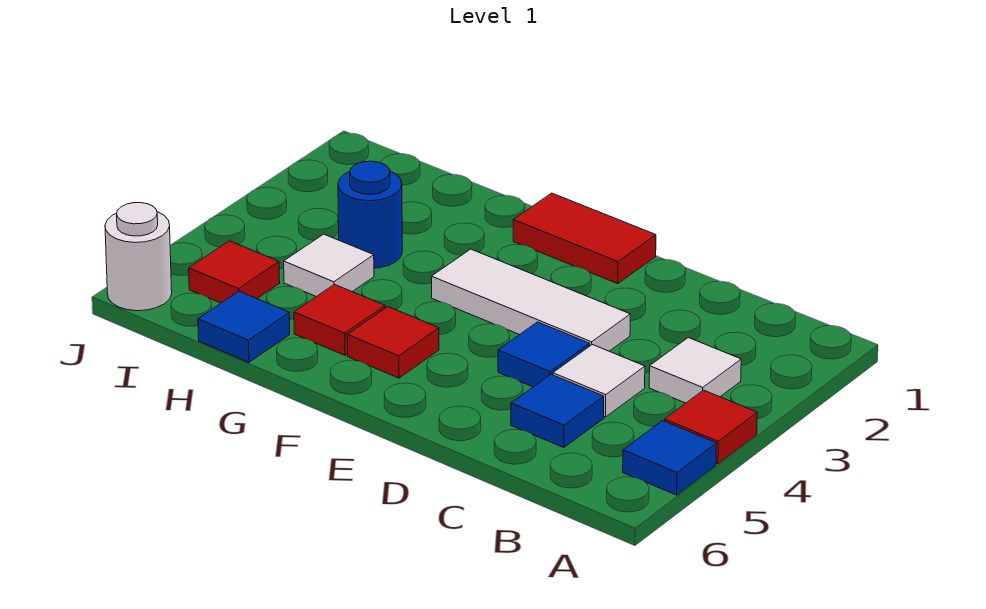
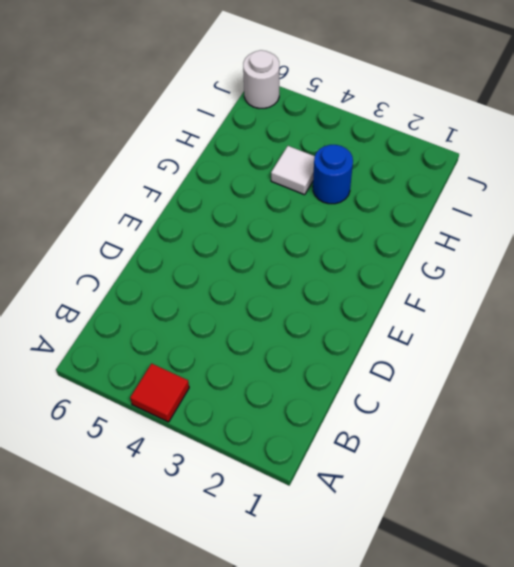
none -> blue 1x1 tile [623,421,716,495]
none -> white 1x1 tile [649,338,741,403]
none -> white 1x1 tile [553,345,645,417]

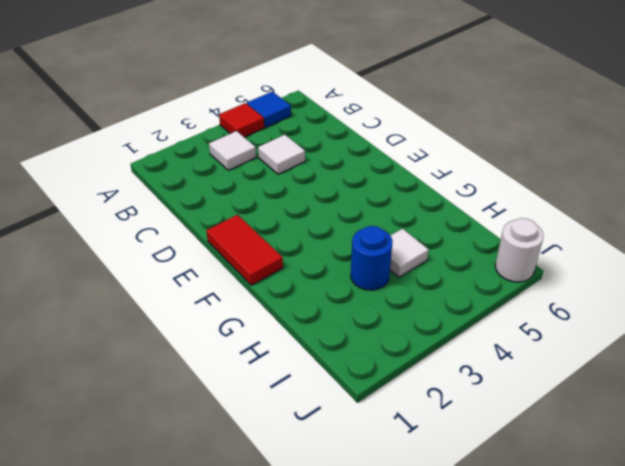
none -> blue 1x1 tile [511,374,604,448]
none -> white 1x3 tile [431,249,630,351]
none -> blue 1x1 tile [498,322,590,387]

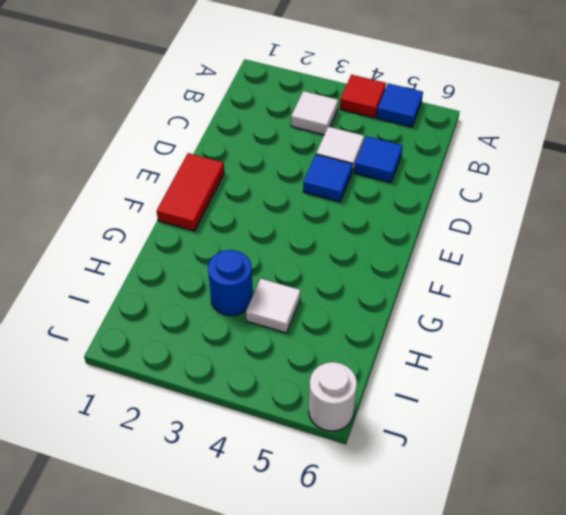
none -> white 1x3 tile [431,249,630,351]
none -> red 1x1 tile [347,307,439,378]
none -> red 1x1 tile [294,285,385,355]

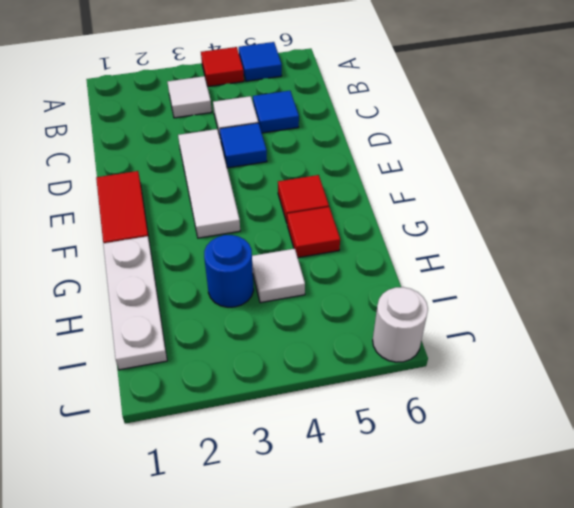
white 1x3 plate [103,236,167,370] -> none
none -> blue 1x1 tile [198,291,290,362]
none -> red 1x1 tile [189,241,280,303]

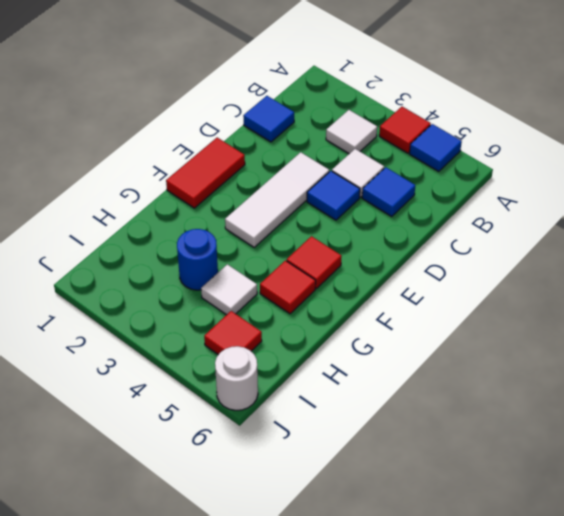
blue 1x1 tile [243,96,294,142] -> blue 1x1 tile moved to [198,291,290,362]

